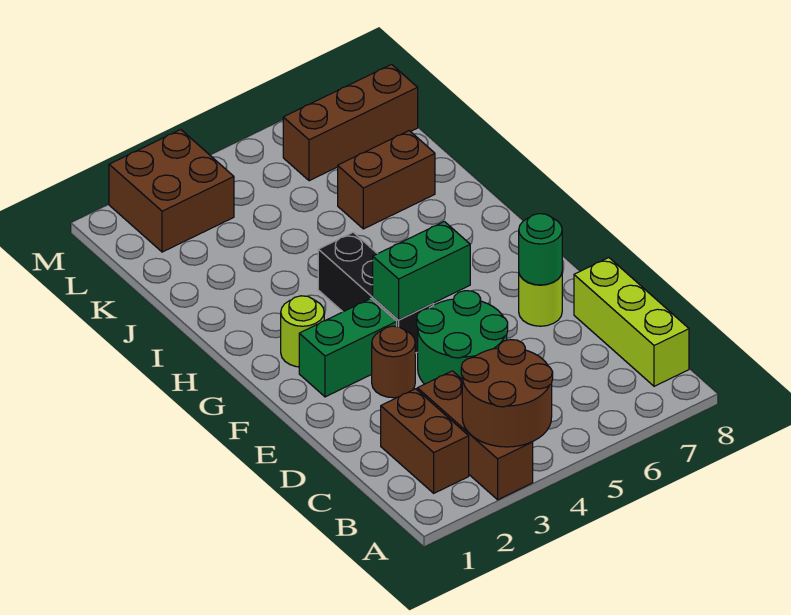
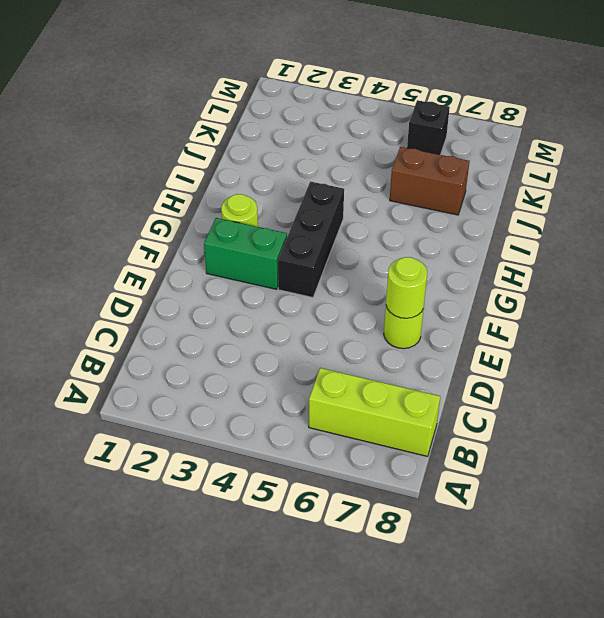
lime 1x3 brick [309,368,440,456] -> lime 1x3 brick turned to [574,258,689,386]
lime 1x1 round brick [386,257,427,318] -> green 1x1 round brick [519,214,562,285]
black 1x1 brick [407,100,450,155] -> brown 1x3 brick [283,64,418,181]
none -> brown 1x3 brick [417,371,533,500]
none -> brown 1x2 brick [381,389,469,493]
none -> green 2x2 round brick [417,291,508,384]

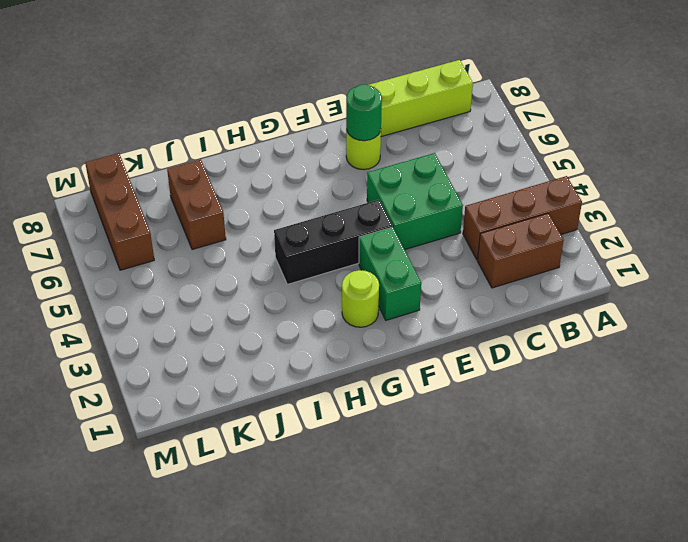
green 2x2 brick [367,153,463,249] -> green 2x2 round brick [417,291,508,384]
none -> brown 1x1 round brick [372,326,415,398]
none -> brown 2x2 brick [109,130,234,252]
none -> brown 2x2 round brick [461,340,553,447]

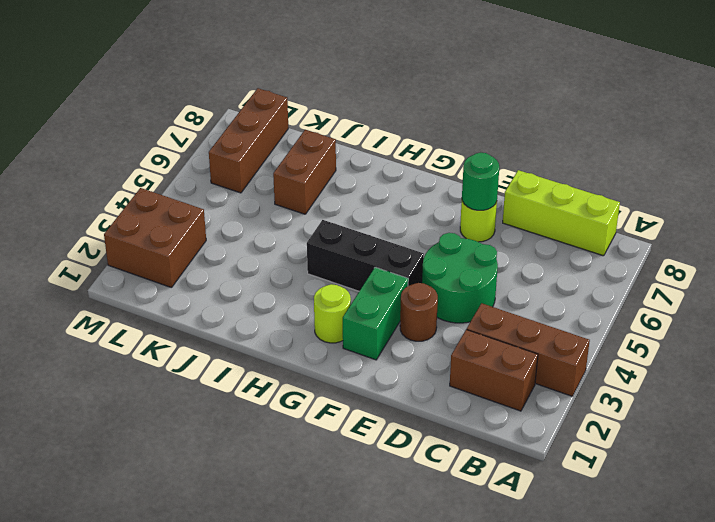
none -> brown 2x2 round brick [461,340,553,447]
none -> green 1x2 brick [373,221,470,320]

